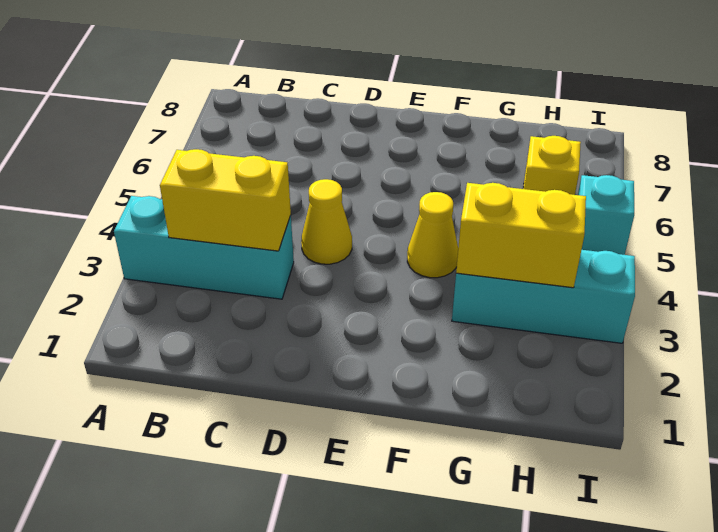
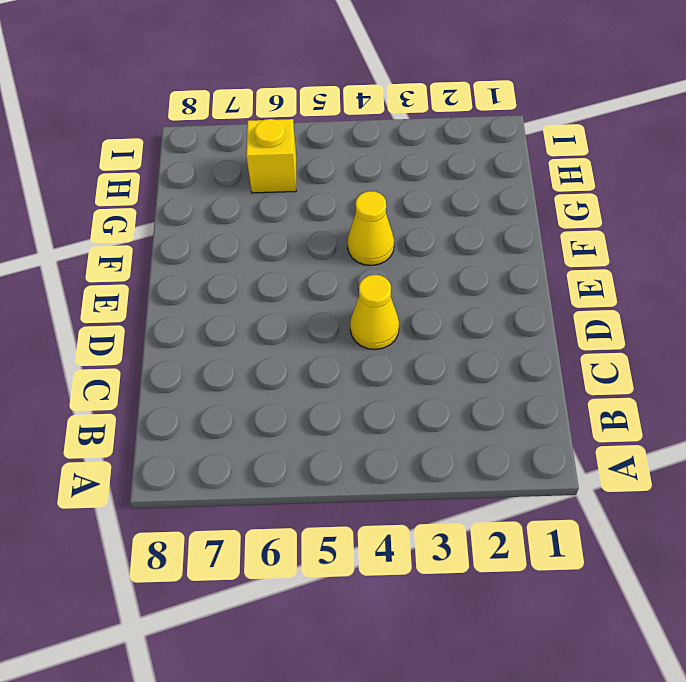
none -> cyan 1x3 brick [114,196,294,299]
none -> cyan 1x3 brick [452,250,635,343]

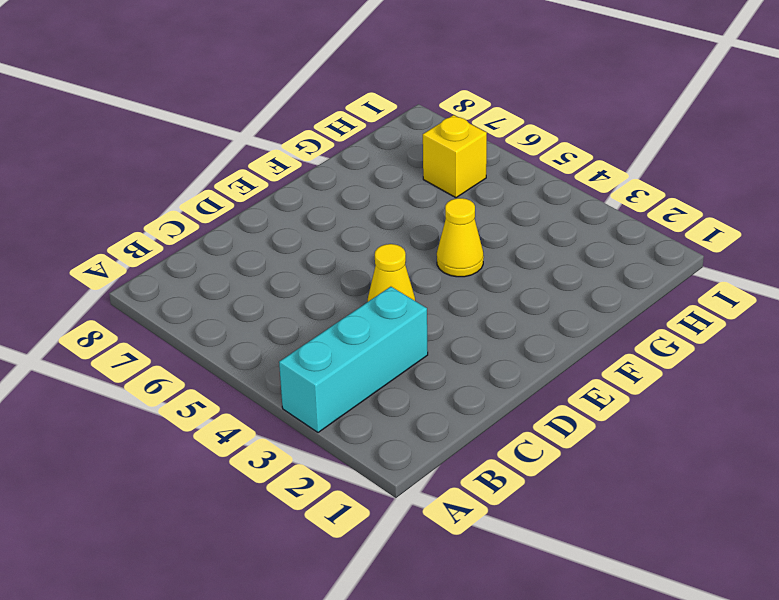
none -> cyan 1x3 brick [452,250,635,343]
none -> cyan 1x1 brick [578,175,634,255]

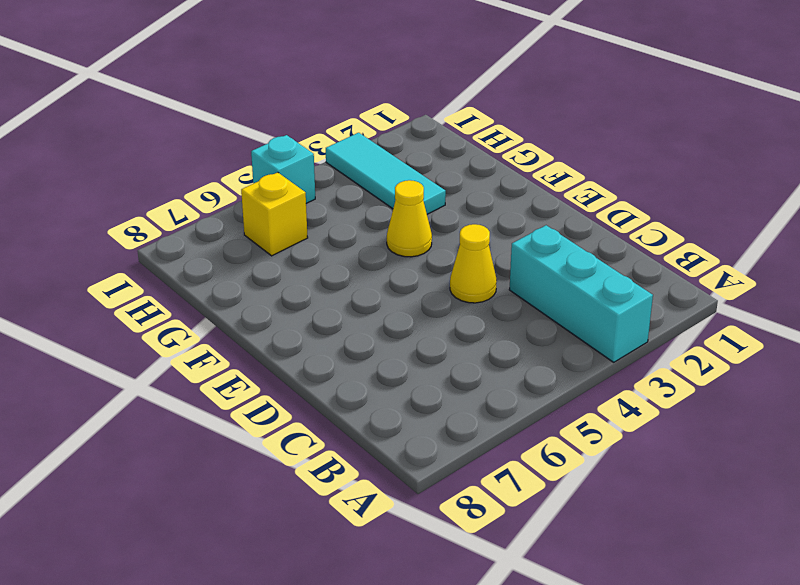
cyan 1x3 tile [326,133,446,214] -> cyan 1x3 brick [452,250,635,343]
none -> yellow 1x2 brick [160,149,291,251]
none -> yellow 1x2 brick [456,183,586,288]

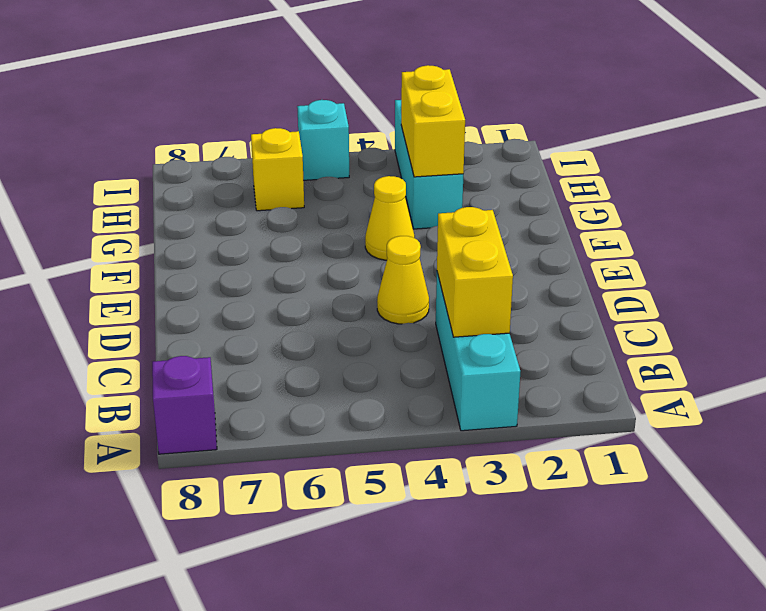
purple 1x1 brick [152,356,217,454] -> none

